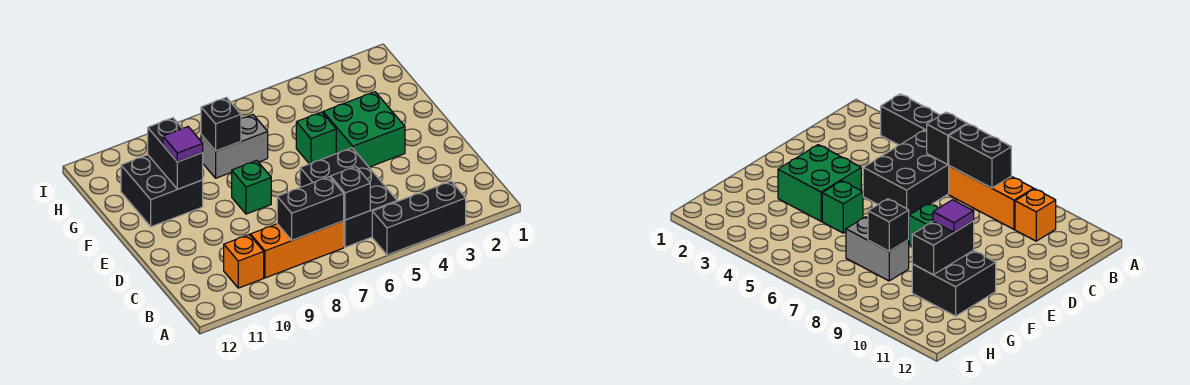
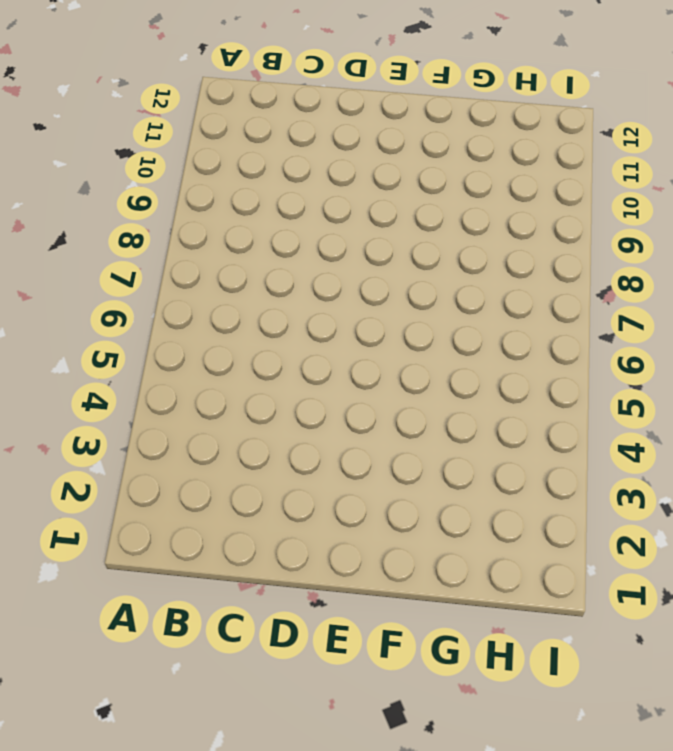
none -> black 1x3 brick [372,181,466,255]
none -> black 2x3 brick [300,148,397,247]
none -> orange 1x3 brick [250,221,344,278]

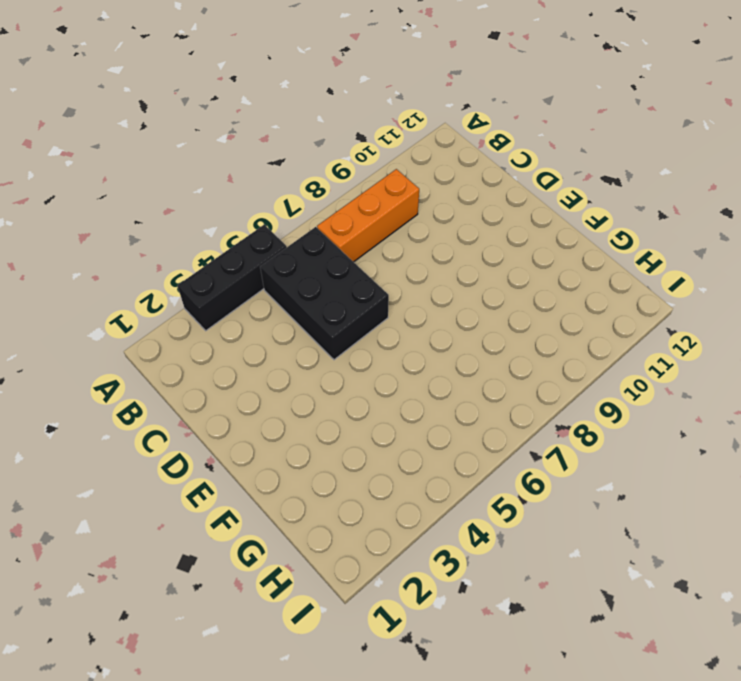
none -> orange 1x1 brick [224,235,264,288]
none -> green 2x2 brick [323,92,405,167]
none -> green 1x1 brick [232,161,271,214]

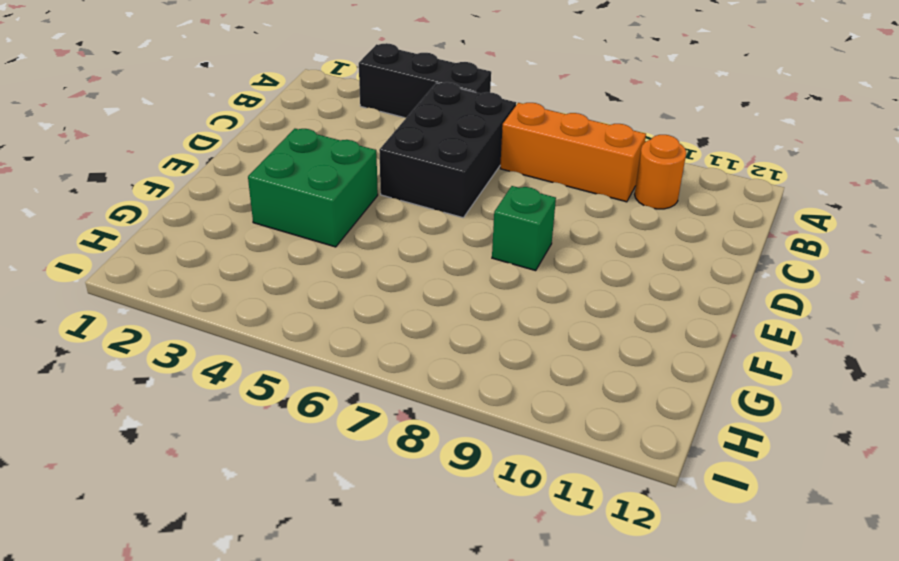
orange 1x1 round brick [635,135,686,209] -> orange 1x1 brick [224,235,264,288]
none -> green 1x1 brick [296,112,336,164]
none -> black 2x2 brick [121,155,203,227]
none -> grey 1x2 brick [201,115,268,178]

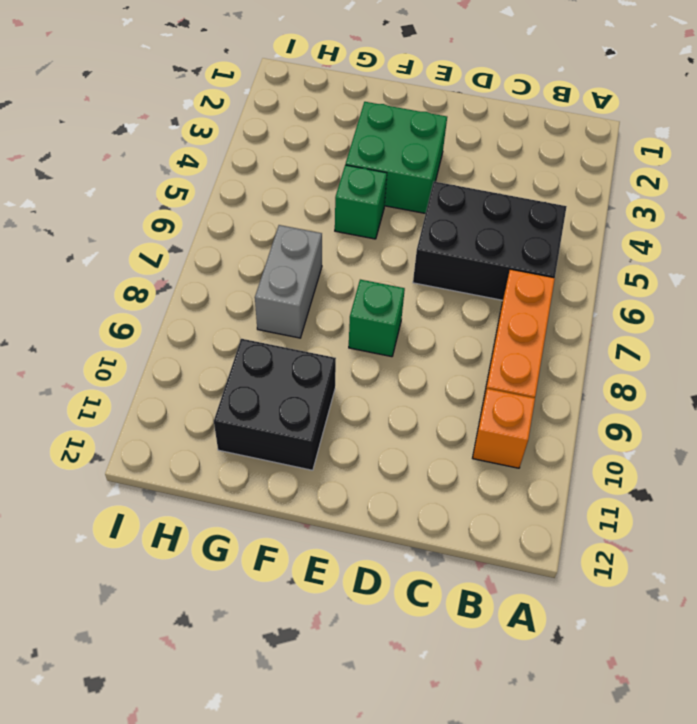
none -> black 1x3 brick [372,181,466,255]
none -> black 1x1 brick [331,166,370,220]
none -> black 1x2 brick [277,177,344,240]

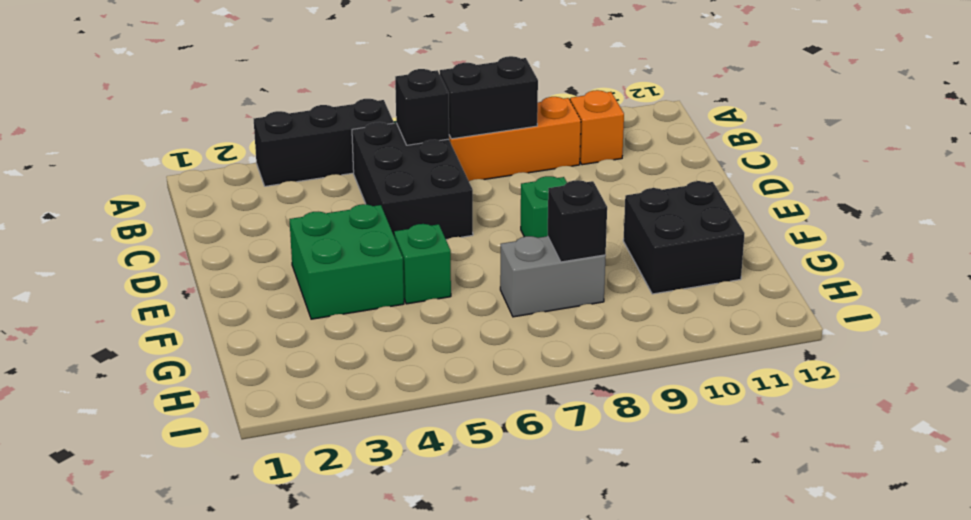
none -> black 1x2 brick [148,118,203,189]
none -> purple 1x1 tile [163,127,203,162]

